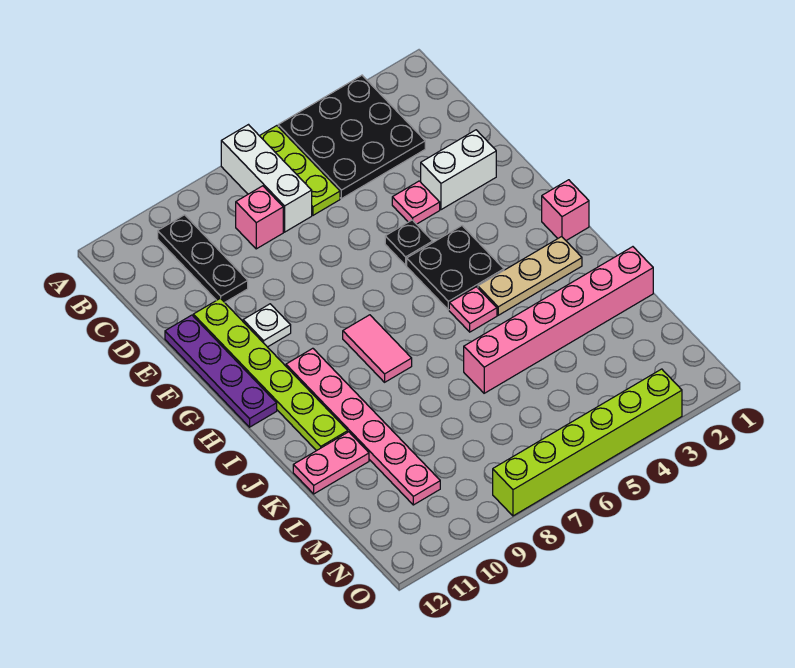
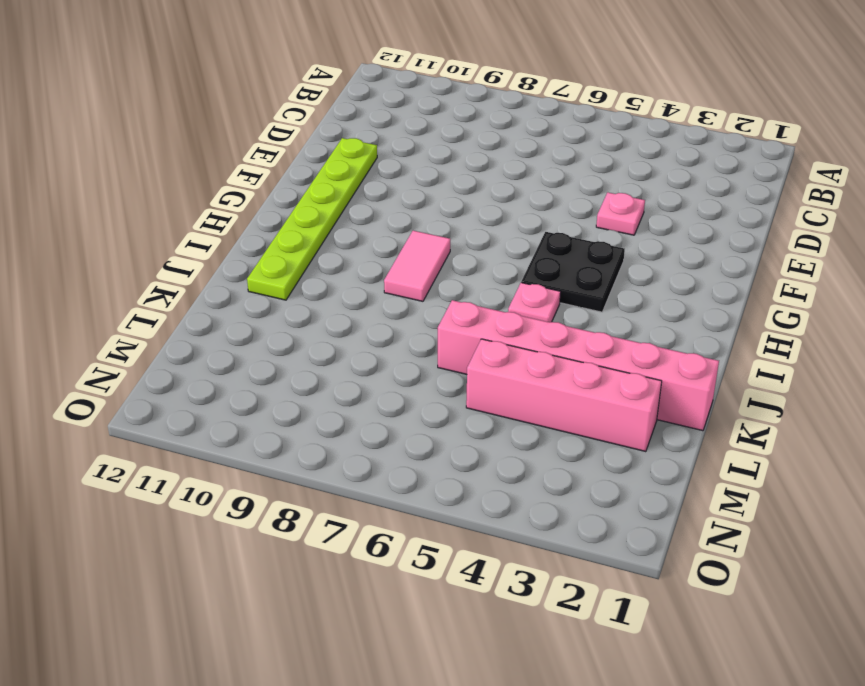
pink 1x4 brick [466,339,662,452] -> none
none -> black 3x3 plate [278,75,425,199]
none -> lime 1x3 plate [260,126,340,215]
none -> white 1x3 brick [221,125,312,232]

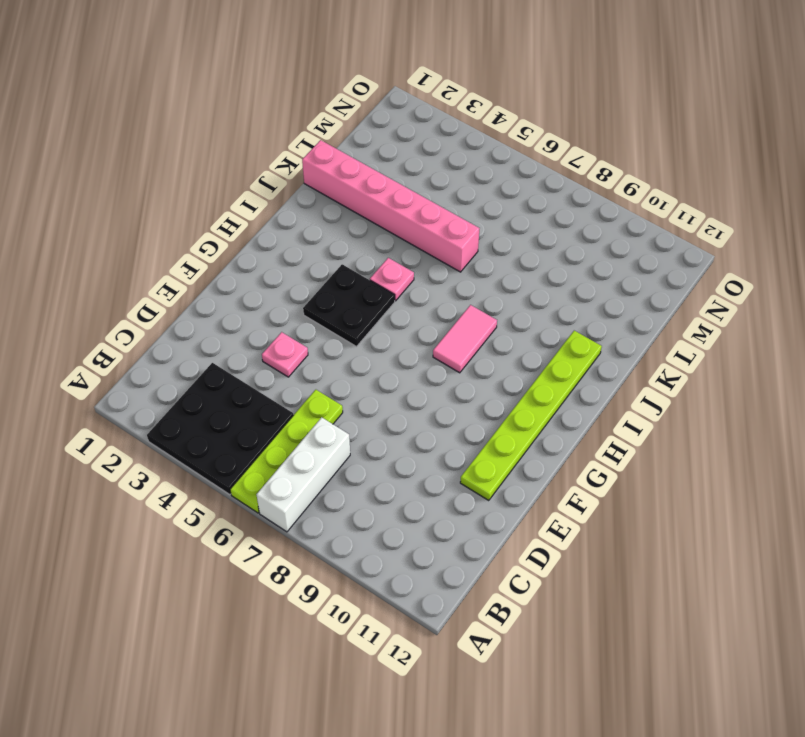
lime 1x4 plate [230,390,343,513] -> lime 1x3 plate [260,126,340,215]
none -> black 1x3 plate [158,215,248,302]
none -> pink 1x1 brick [236,186,283,249]
none -> white 1x2 brick [421,130,496,210]

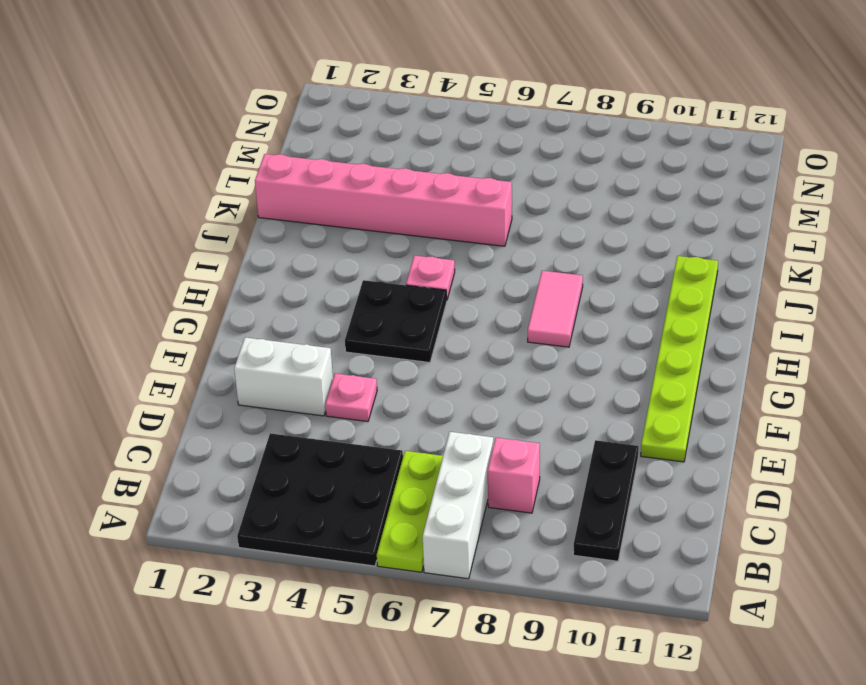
none -> purple 1x4 plate [165,315,277,427]
none -> black 1x1 plate [385,220,433,265]
none -> white 1x1 plate [243,304,291,347]

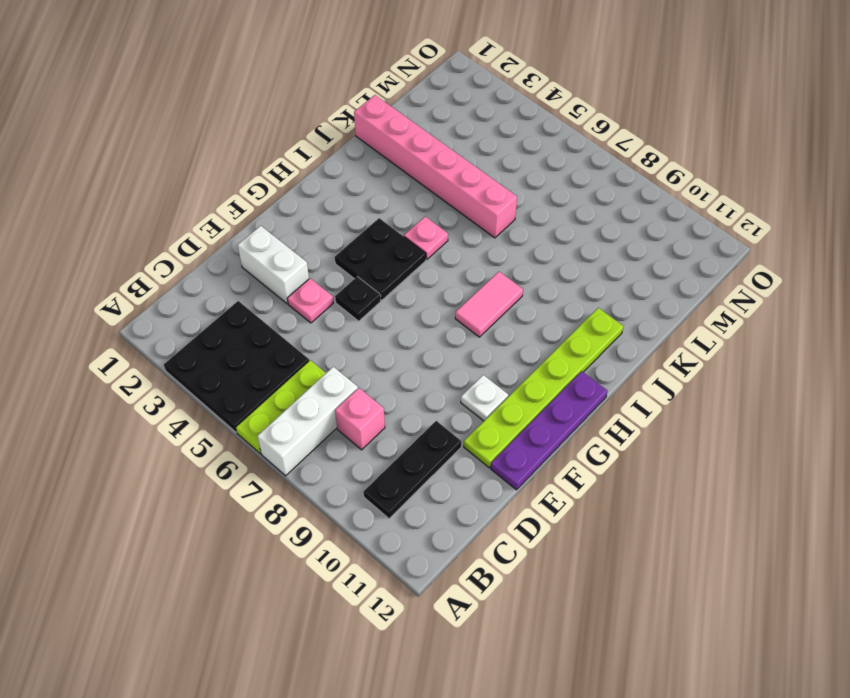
none -> pink 1x1 brick [542,180,589,240]
none -> pink 1x6 plate [286,348,440,505]
none -> tan 1x3 plate [478,237,582,315]

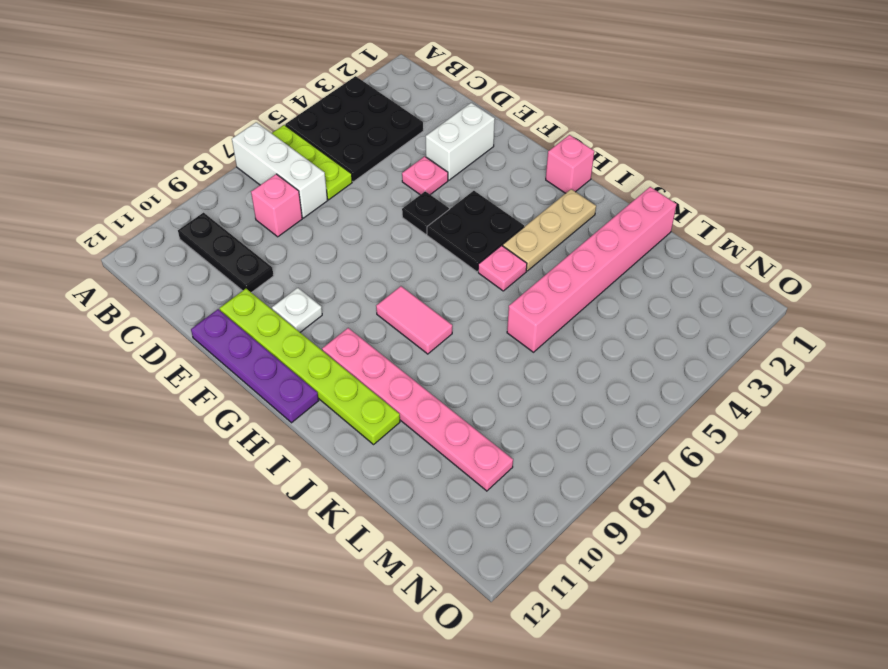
none -> pink 1x2 plate [293,432,369,494]
none -> lime 1x6 brick [493,369,682,516]

